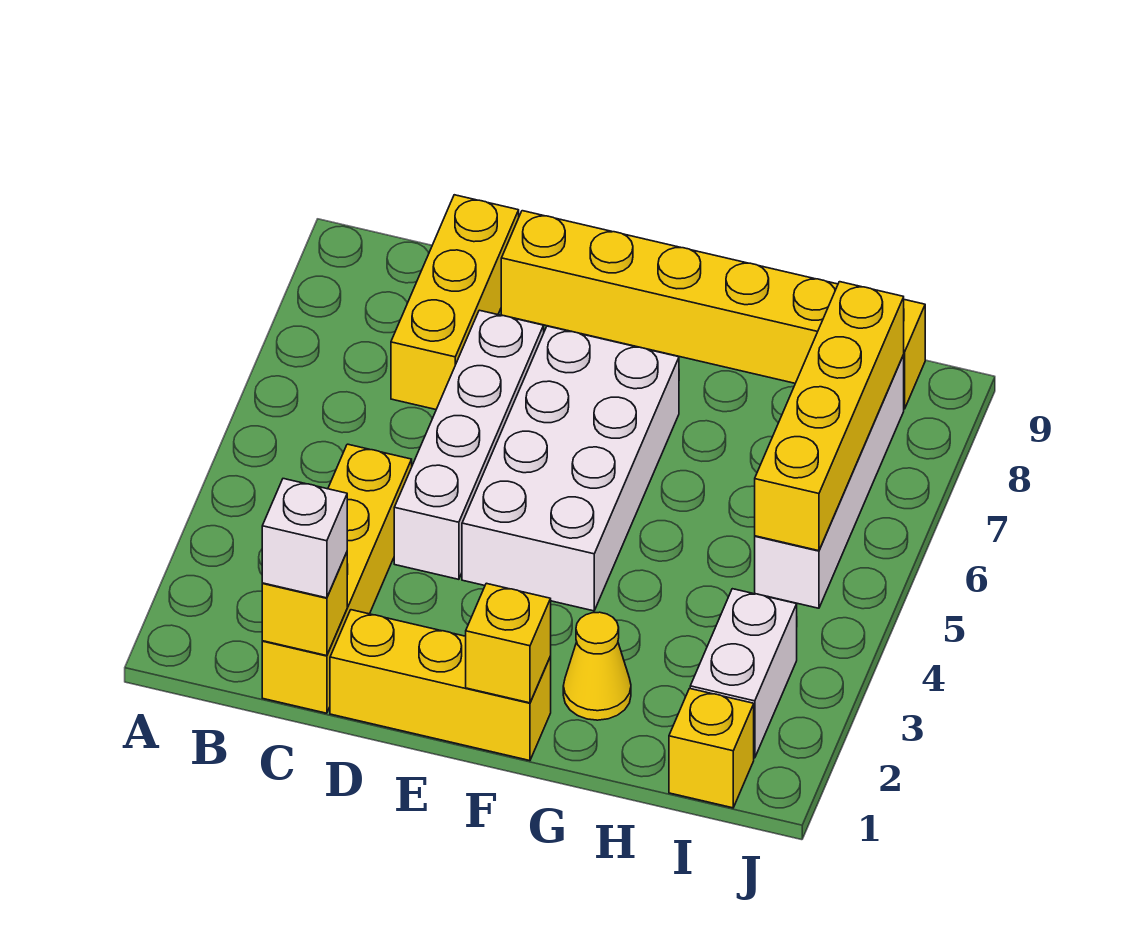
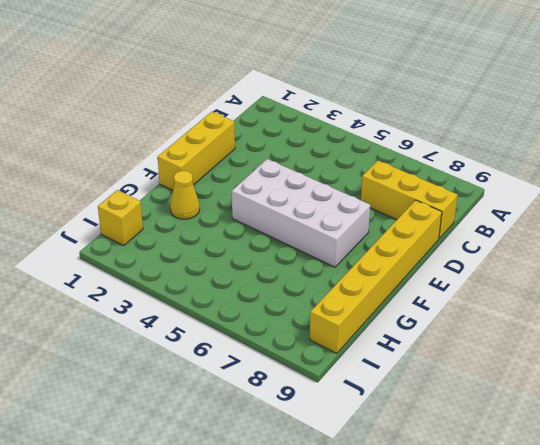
none -> yellow 1x4 brick [262,444,412,713]
none -> white 1x4 brick [394,310,544,579]
none -> white 1x2 brick [690,589,797,758]

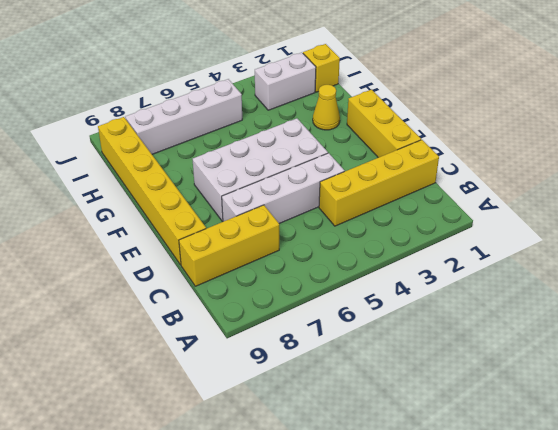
none -> yellow 1x1 brick [262,553,347,656]
none -> yellow 1x1 brick [466,583,551,703]
none -> yellow 1x4 brick [755,282,904,551]

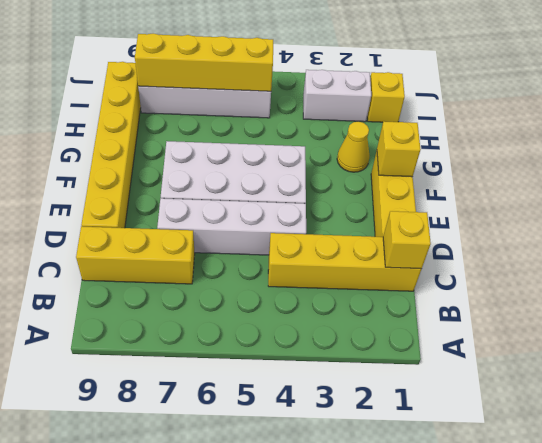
none -> white 1x1 brick [262,479,347,598]

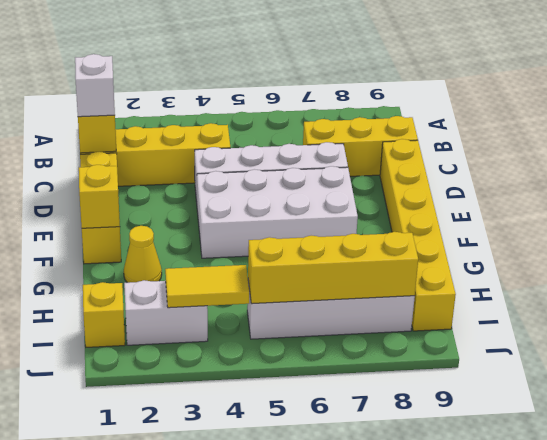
yellow 1x2 tile [165,265,249,308] -> none

